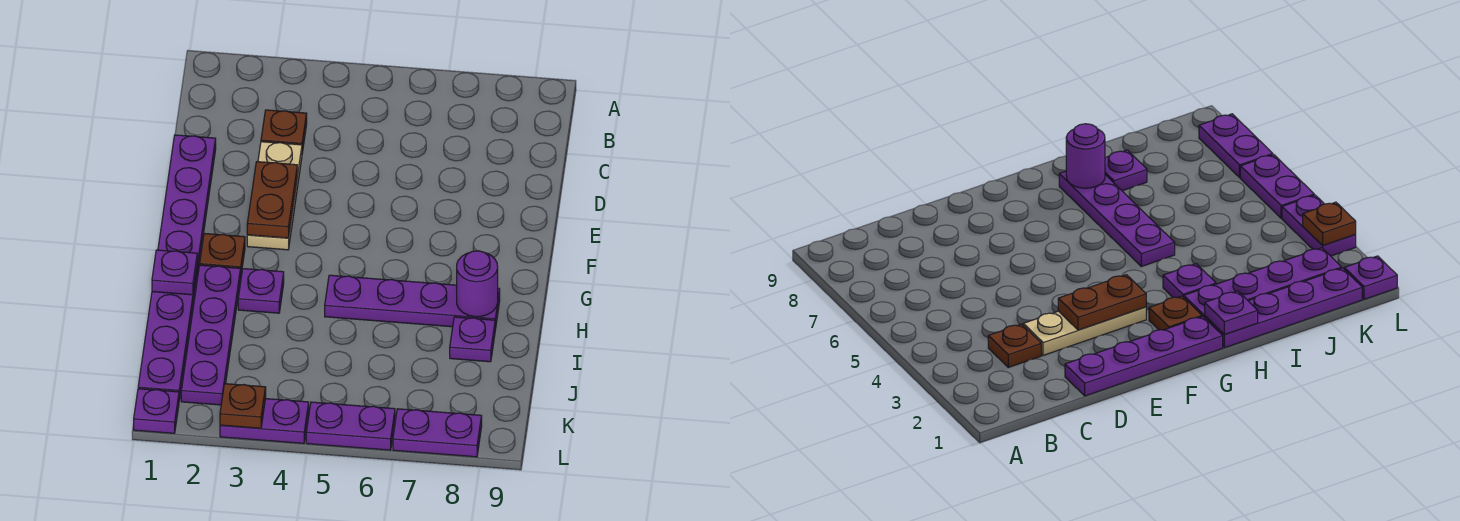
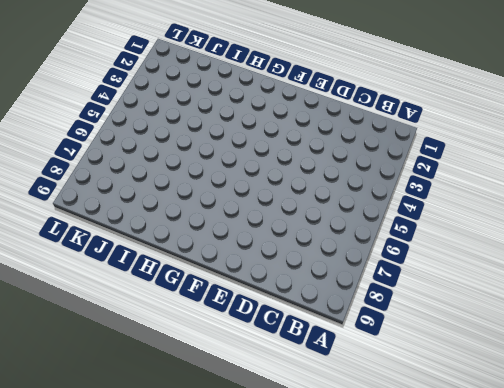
none -> brown 1x1 plate [261,110,307,153]
none -> purple 1x4 plate [158,135,216,275]
none -> tan 1x3 plate [247,142,302,250]

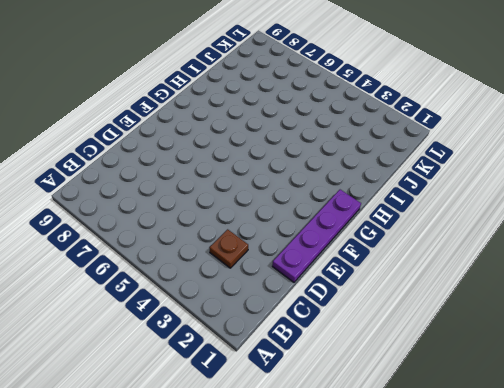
none -> tan 1x3 plate [247,142,302,250]
none -> brown 1x1 plate [200,233,245,273]
none -> purple 1x4 plate [138,271,197,400]

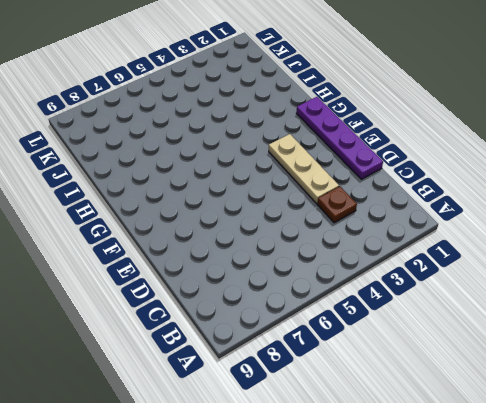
none -> brown 1x1 plate [200,233,245,273]
none -> purple 1x4 plate [138,271,197,400]
none -> purple 1x4 plate [181,265,241,405]

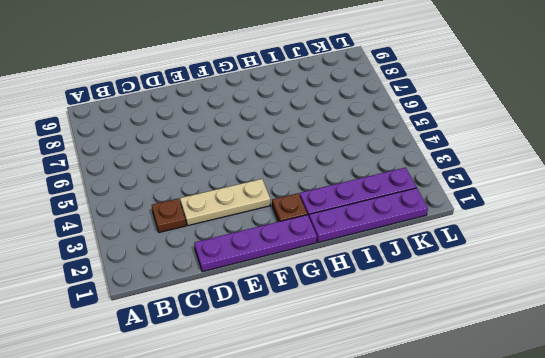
none -> purple 1x1 plate [238,269,284,313]
none -> purple 1x4 plate [325,275,500,330]
none -> purple 1x1 plate [450,317,495,362]

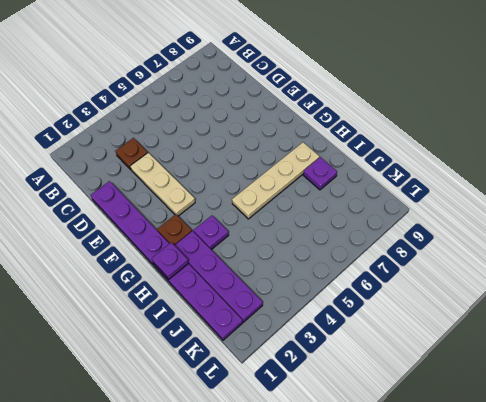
tan 1x4 plate [232,142,319,219] -> purple 1x4 plate [325,275,500,330]
none -> purple 1x1 plate [134,389,179,433]
none -> purple 1x2 plate [220,399,309,443]
none -> purple 1x2 plate [306,402,395,450]

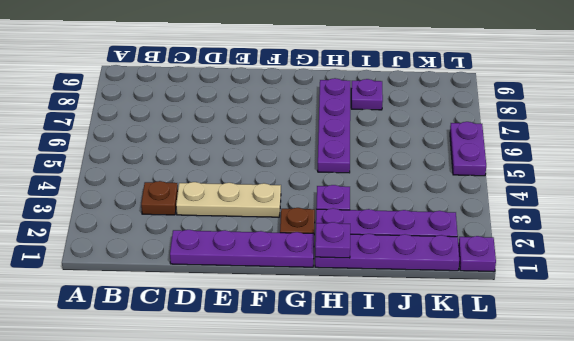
none -> purple 1x2 plate [220,399,309,443]
none -> purple 1x2 plate [393,409,482,457]
none -> brown 1x2 plate [247,162,297,238]

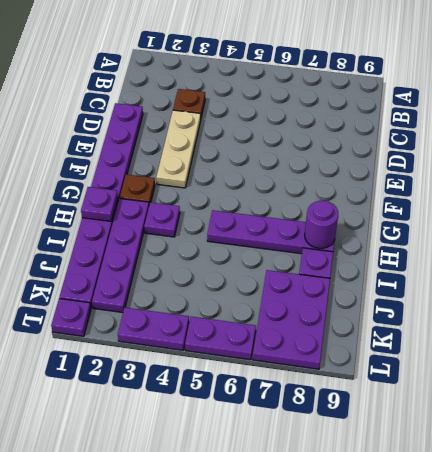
purple 2x3 plate [253,270,330,369] -> purple 1x2 plate [393,409,482,457]
none -> brown 1x2 plate [247,162,297,238]
none -> brown 1x1 plate [220,384,266,428]

